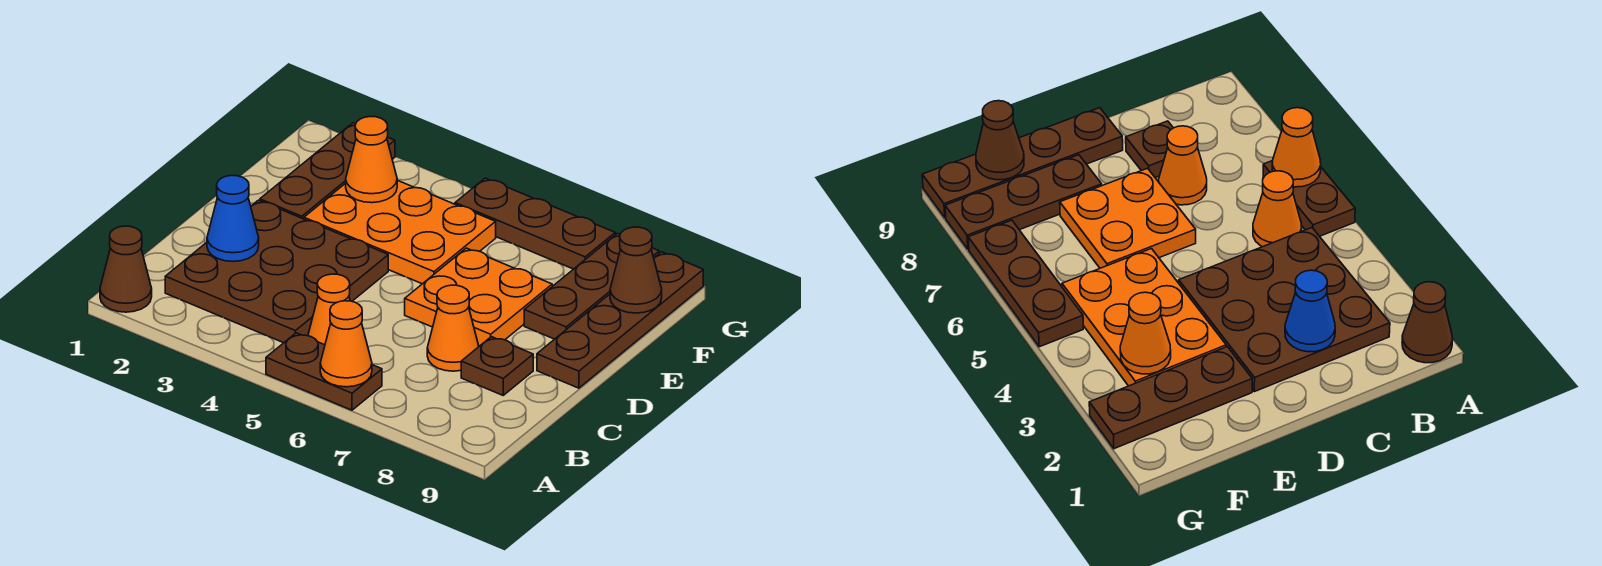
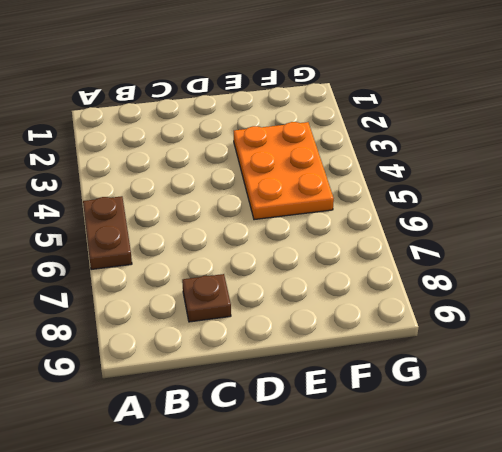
none -> brown 1x1 cone [100,226,152,312]
none -> brown 3x3 plate [165,200,388,343]
none -> orange 1x1 cone [308,274,350,345]

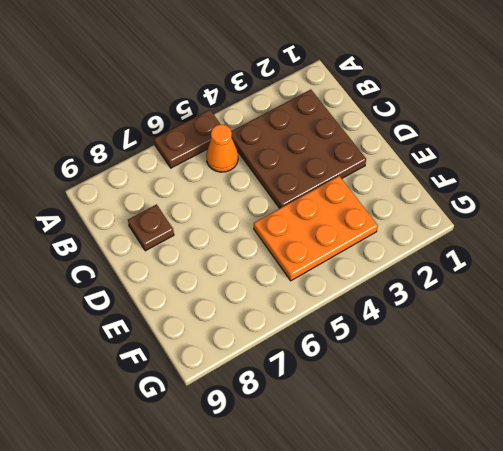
none -> brown 1x1 cone [100,226,152,312]
none -> orange 1x1 cone [427,285,479,371]
none -> orange 2x2 plate [405,248,552,346]

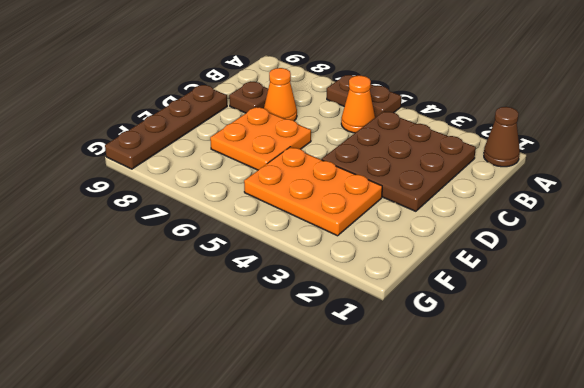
none -> brown 1x3 plate [260,123,395,219]
none -> brown 1x3 plate [524,234,659,339]
none -> brown 1x3 plate [455,178,615,269]

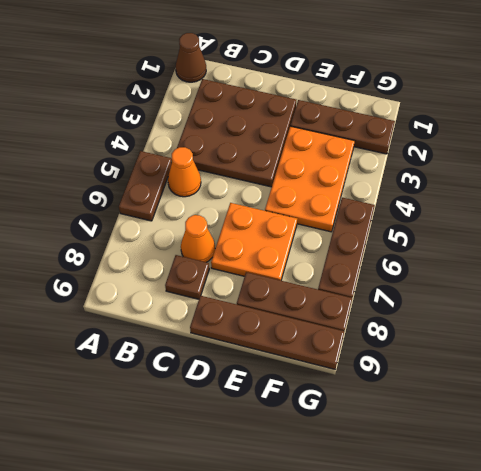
none -> orange 1x1 cone [320,301,372,387]
none -> blue 1x1 cone [207,175,259,261]
none -> orange 1x1 cone [346,117,397,203]

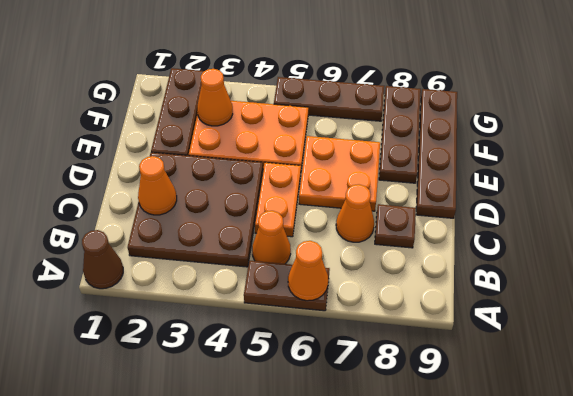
orange 1x1 cone [138,156,177,215] -> blue 1x1 cone [207,175,259,261]
orange 1x2 plate [255,163,301,237] -> none
none -> brown 1x1 cone [610,227,662,313]

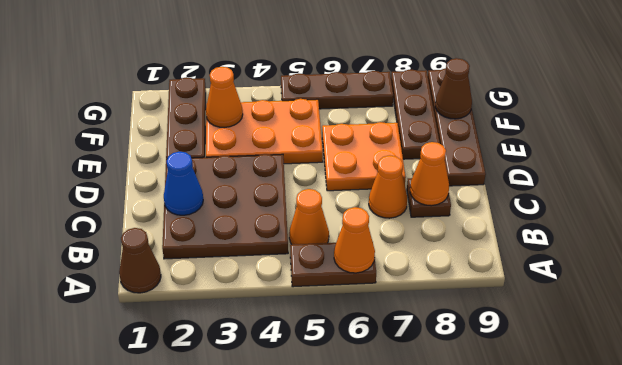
orange 1x1 cone [410,142,449,206] -> none

